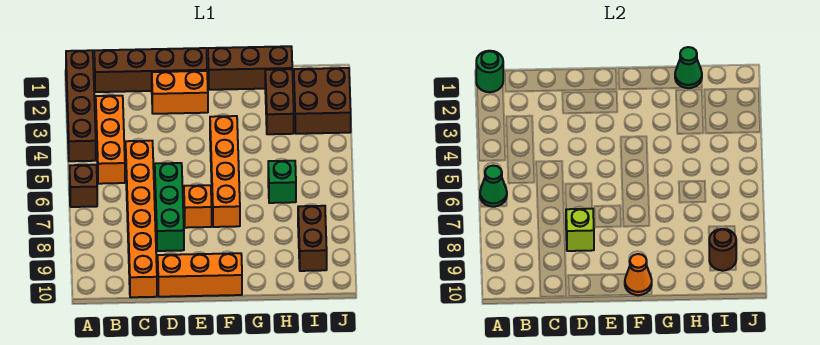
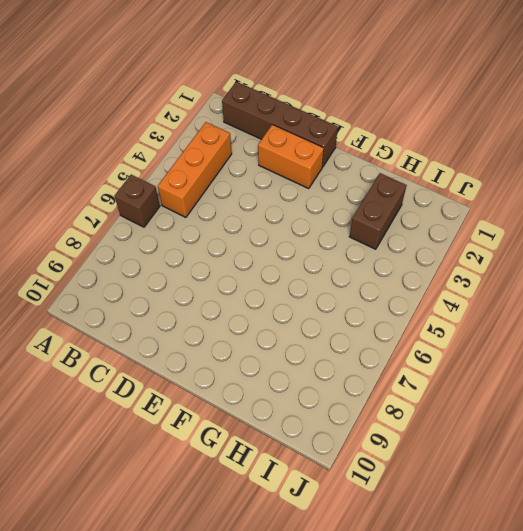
none -> brown 1x4 brick [66,50,96,161]
none -> orange 1x6 brick [126,141,157,297]
none -> green 1x3 brick [155,163,184,251]

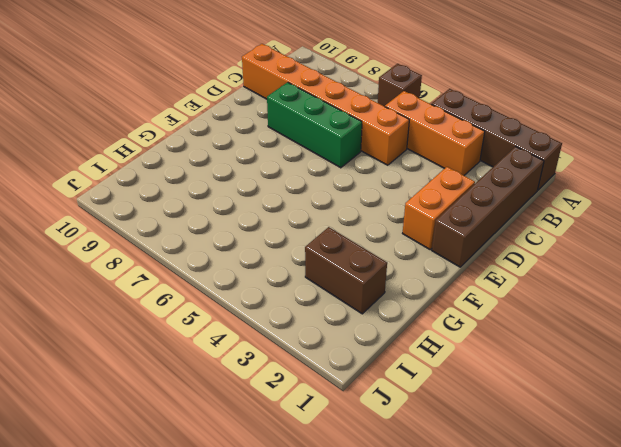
none -> orange 1x3 brick [158,253,242,297]
none -> orange 1x1 brick [184,185,212,228]
none -> brown 1x3 brick [208,46,292,90]

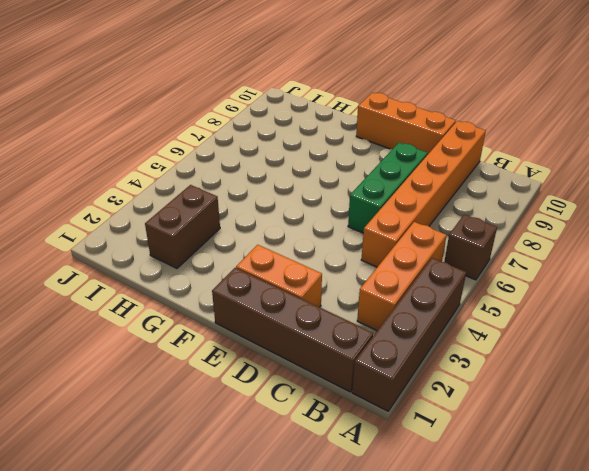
none -> orange 1x1 brick [184,185,212,228]
none -> brown 1x3 brick [208,46,292,90]
none -> orange 1x4 brick [210,116,240,227]

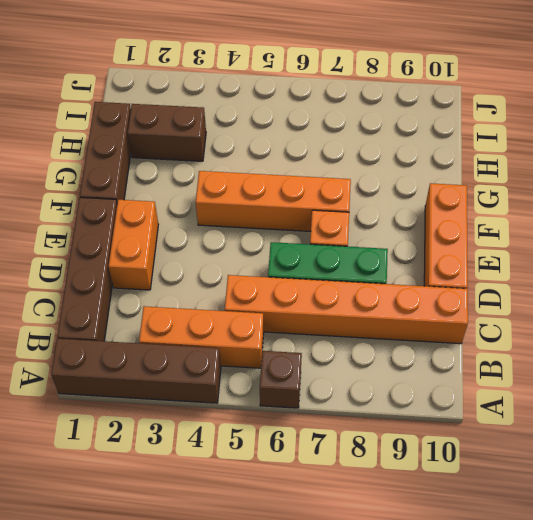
none -> green 1x1 brick [268,161,296,203]
none -> brown 2x2 brick [294,68,351,134]
none -> brown 1x2 brick [298,206,327,271]

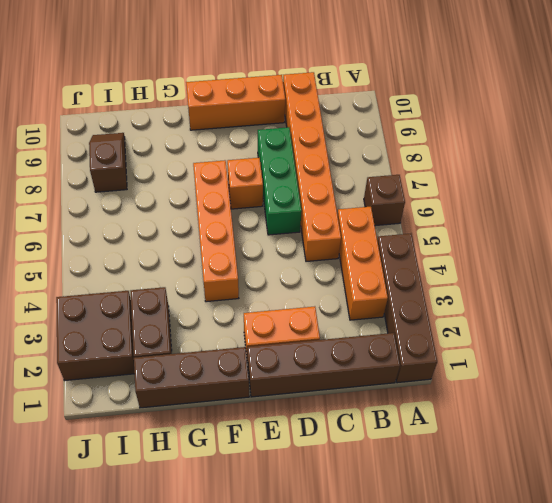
brown 1x2 slope [89,133,127,192] -> brown 1x2 brick [298,206,327,271]
none -> green 1x1 brick [268,161,296,203]
none -> green 1x1 round brick [476,51,503,92]
none -> green 1x1 cone [480,166,507,207]

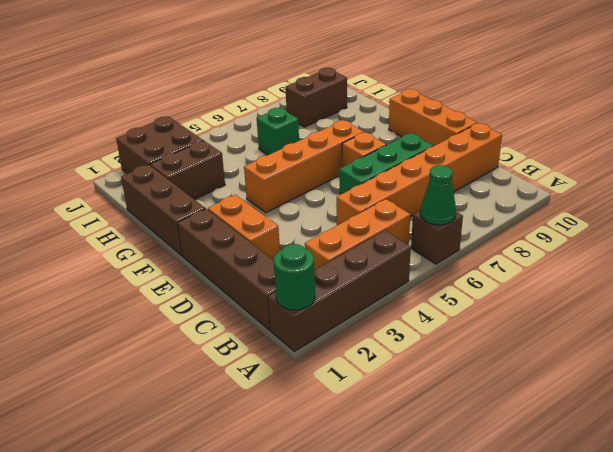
none -> lime 1x1 brick [566,209,594,251]
none -> orange 1x1 cone [625,254,652,295]
none -> green 1x1 cone [675,47,702,88]

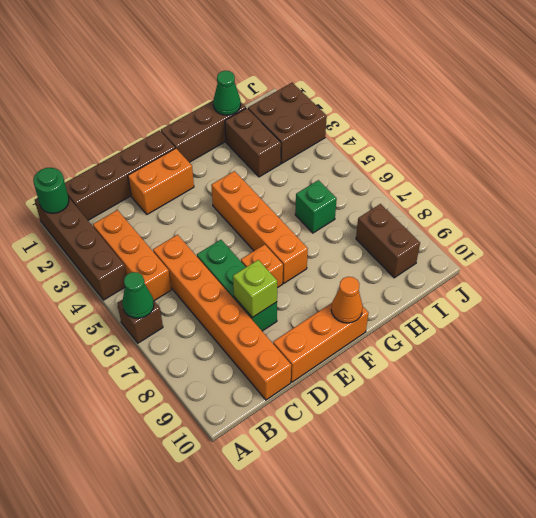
none -> brown 1x1 round brick [709,229,736,271]

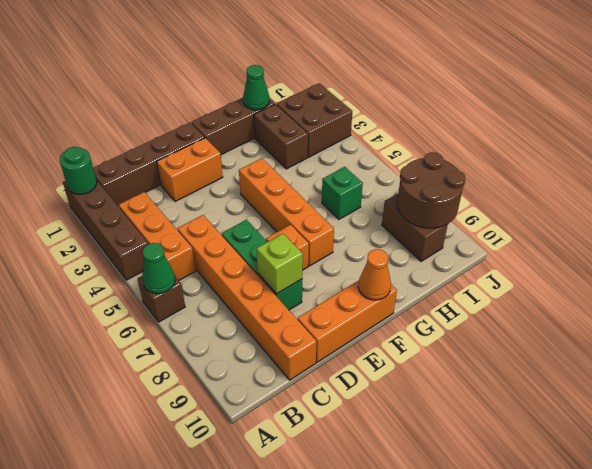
brown 2x2 round brick [397,152,465,228] -> brown 1x1 round brick [709,229,736,271]

